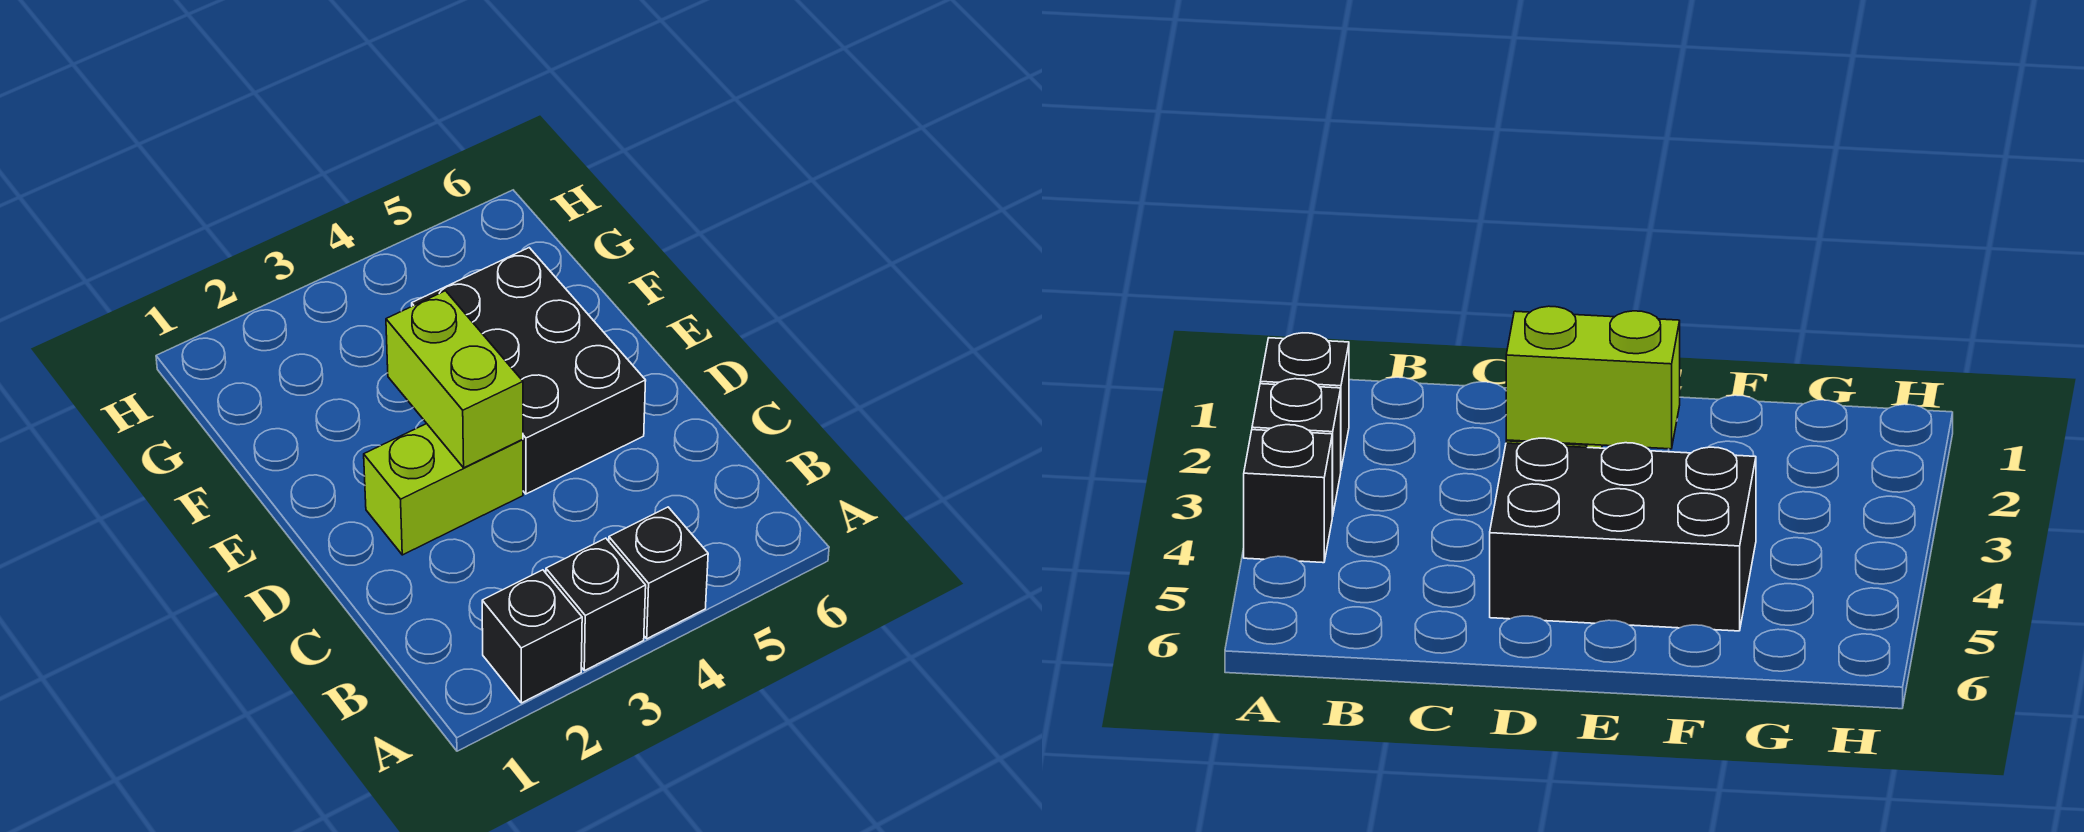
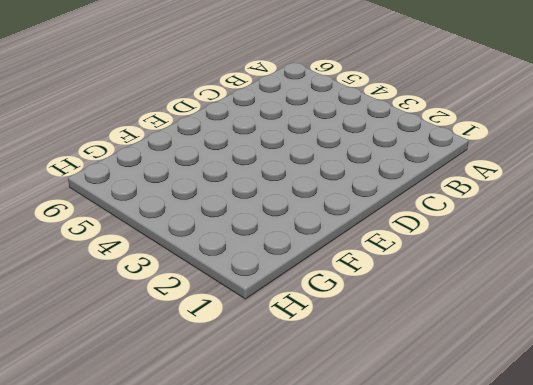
none -> black 1x1 brick [482,570,582,703]
none -> black 1x1 brick [546,538,646,671]

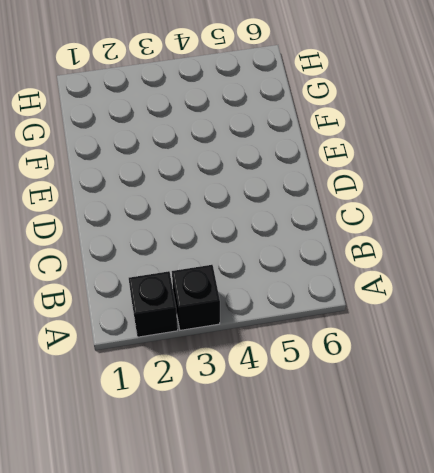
none -> black 1x1 brick [609,507,708,639]
none -> lime 1x2 brick [364,424,523,555]

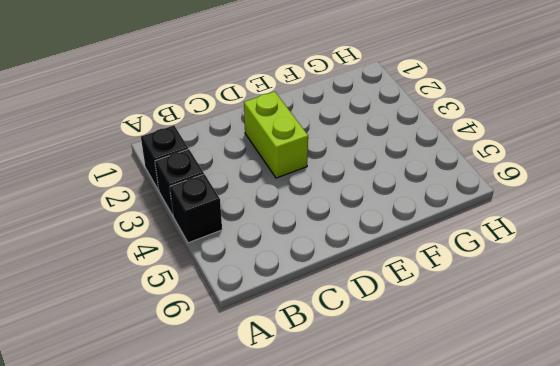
none -> black 2x3 brick [412,248,646,494]
none -> lime 1x2 brick [386,291,523,468]

